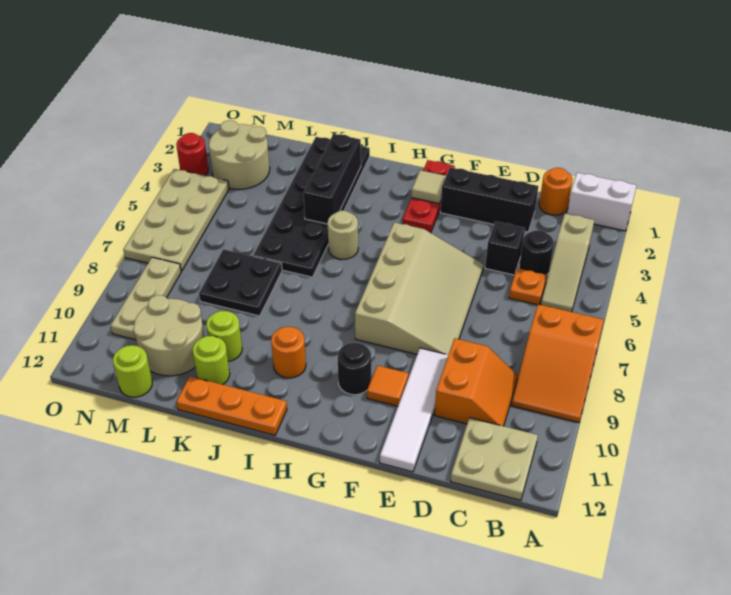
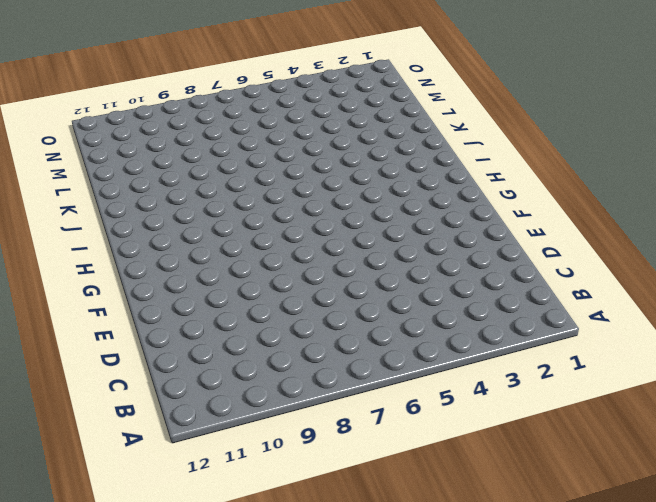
none -> white 1x2 brick [567,173,637,231]
none -> orange 2x3 slope [512,304,604,422]
none -> tan 1x3 slope [541,214,594,312]
none -> tan 2x2 plate [450,418,538,500]

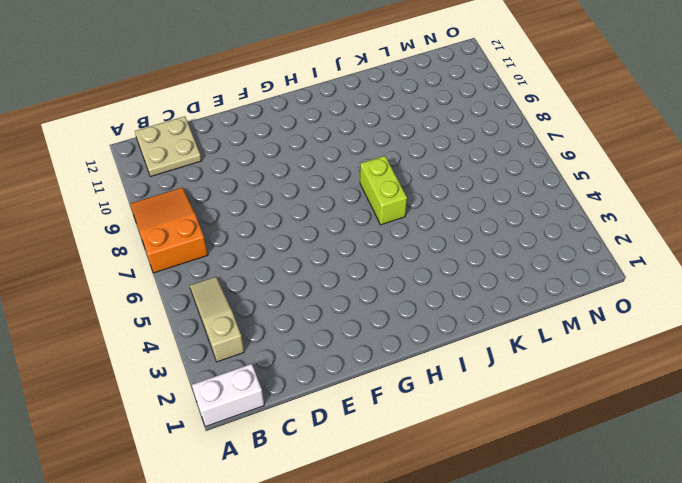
lime 1x2 brick [360,156,407,225] -> none
none -> orange 1x1 round brick [539,168,573,215]
none -> black 1x1 round brick [519,230,554,275]
none -> orange 1x1 plate [509,268,547,305]
none -> orange 2x2 slope [434,338,518,426]

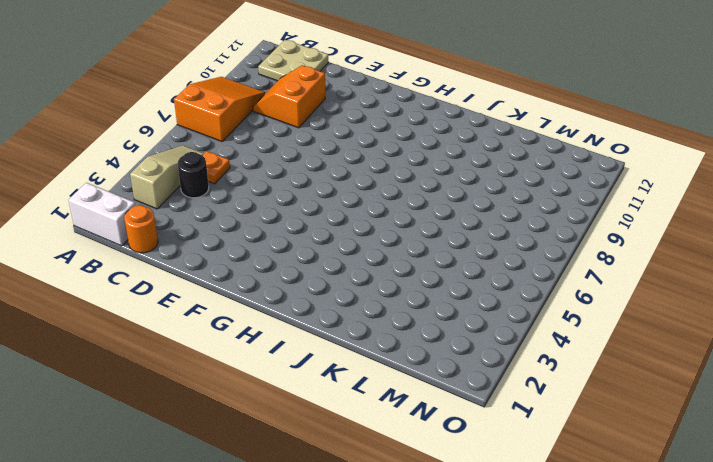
none -> black 1x3 brick [440,167,538,232]
none -> black 1x1 brick [485,221,525,275]
none -> tan 3x4 slope [355,222,484,355]
none -> white 1x4 tile [380,348,448,472]

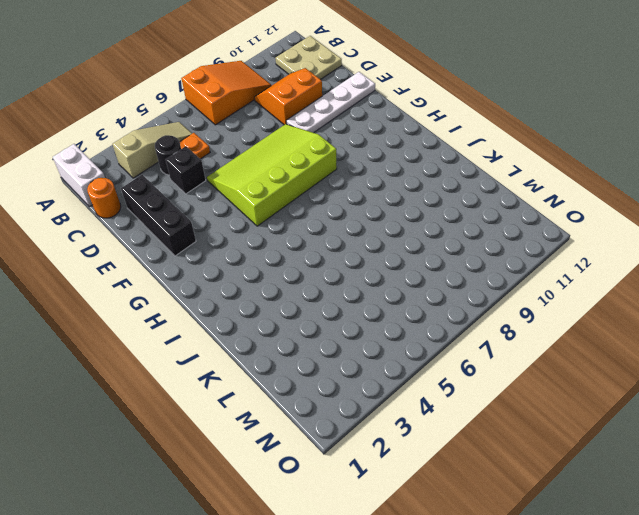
lime 3x4 slope [207,124,337,226] -> tan 3x4 slope [355,222,484,355]
white 1x4 plate [286,72,375,133] -> white 1x4 tile [380,348,448,472]
none -> orange 1x1 tile [367,365,409,406]
none -> red 1x3 plate [403,160,455,233]
none -> black 1x1 round brick [338,343,371,395]
none -> tan 1x1 round brick [328,211,358,259]

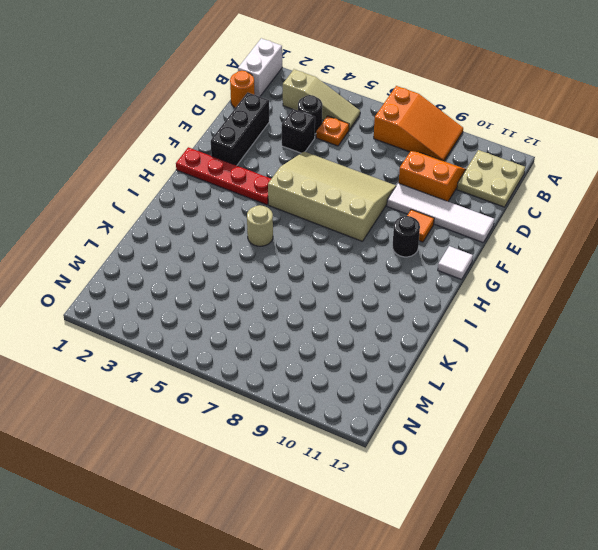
red 1x4 plate [176,147,271,205] -> red 1x3 plate [403,160,455,233]
white 1x1 tile [438,246,473,279] -> none
none -> orange 1x1 round brick [271,327,306,378]
none -> orange 1x3 plate [176,376,287,435]
none -> black 2x6 plate [253,137,370,277]
none -> black 2x2 plate [199,249,282,316]

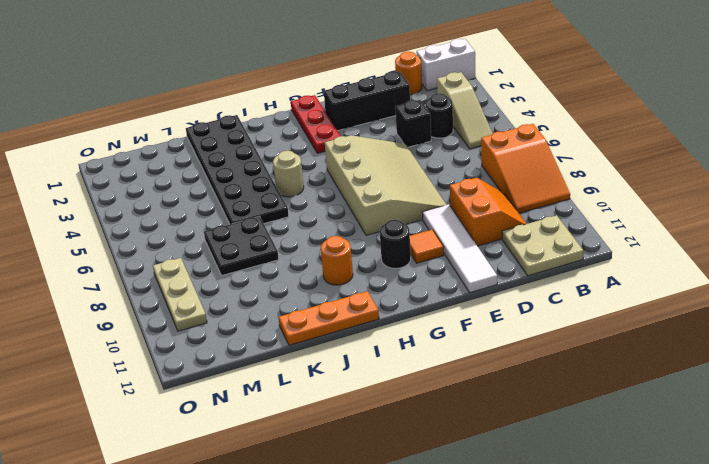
none -> orange 1x1 plate [509,268,547,305]
none -> lime 1x1 round brick [206,311,242,361]
none -> lime 1x1 round brick [193,336,230,385]
none -> tan 2x2 round brick [133,295,204,376]

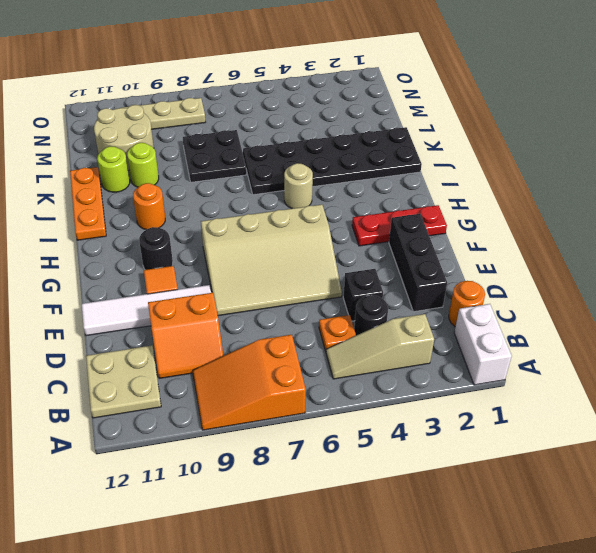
none -> tan 2x2 round brick [209,120,270,189]
none -> lime 1x1 round brick [113,345,152,397]
none -> tan 2x4 plate [123,169,229,271]
none -> red 1x1 round brick [176,133,208,176]

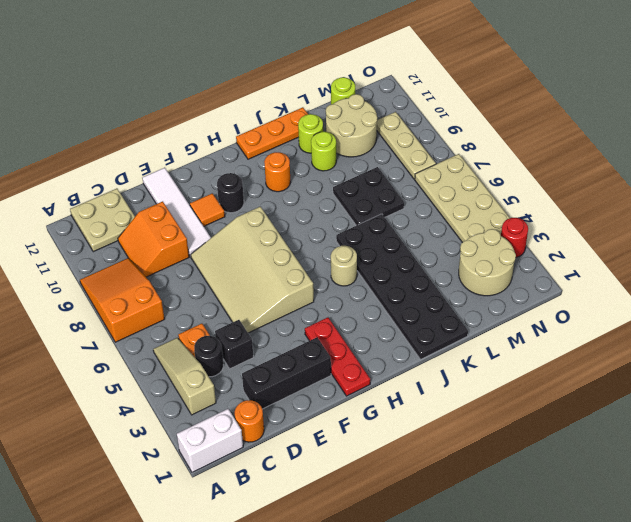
none -> tan 1x1 tile [412,170,446,204]
none -> black 1x3 brick [303,134,361,224]

